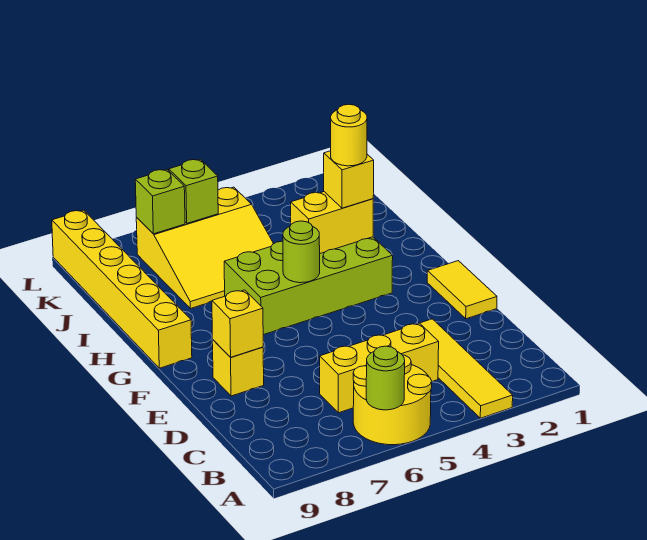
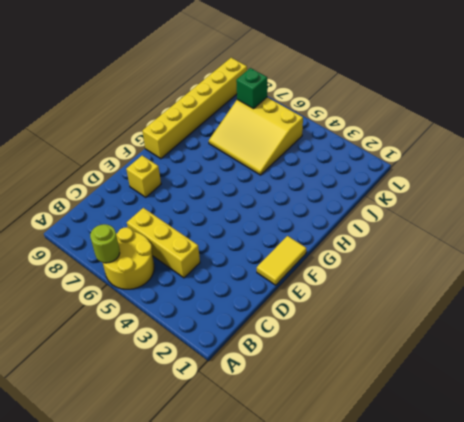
green 1x1 brick [236,68,267,109] -> lime 1x1 brick [135,170,185,234]
none -> yellow 1x4 tile [420,319,513,418]
none -> lime 2x4 brick [224,237,393,335]
none -> yellow 1x1 brick [212,290,263,357]

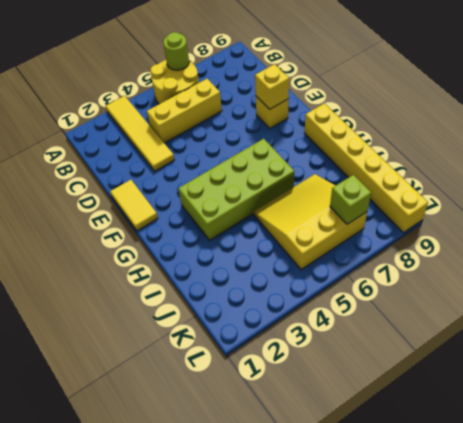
none -> lime 1x1 round brick [283,221,320,283]
none -> yellow 1x2 brick [291,192,373,253]
none -> lime 1x1 brick [169,159,218,223]

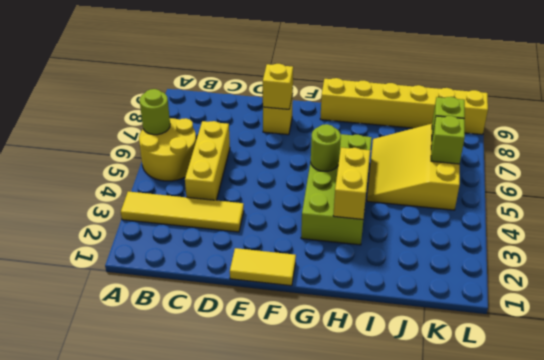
none -> yellow 1x1 brick [324,151,374,208]
none -> yellow 1x1 round brick [331,104,367,166]

